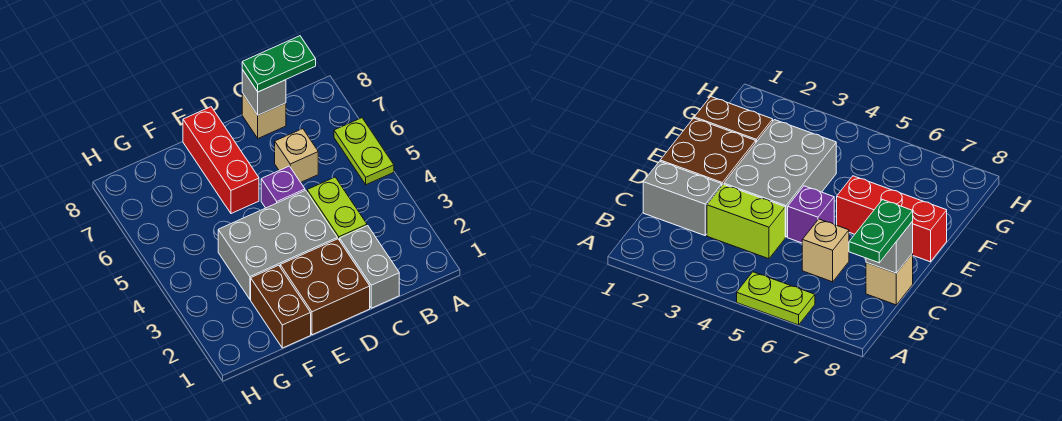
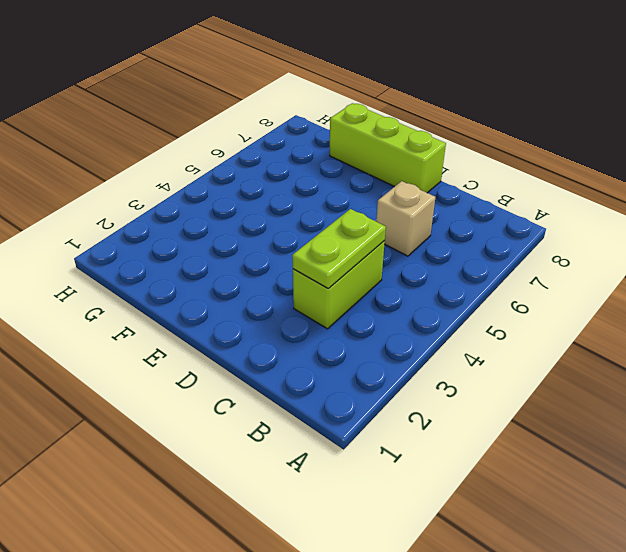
lime 1x2 plate [292,209,386,289] -> lime 1x2 plate moved to [334,118,394,185]
lime 1x3 brick [330,103,446,193] -> red 1x3 brick [183,107,259,214]
none -> grey 1x2 brick [340,226,399,308]
none -> tan 1x1 brick [242,93,286,138]
none -> brown 2x2 brick [280,239,370,335]

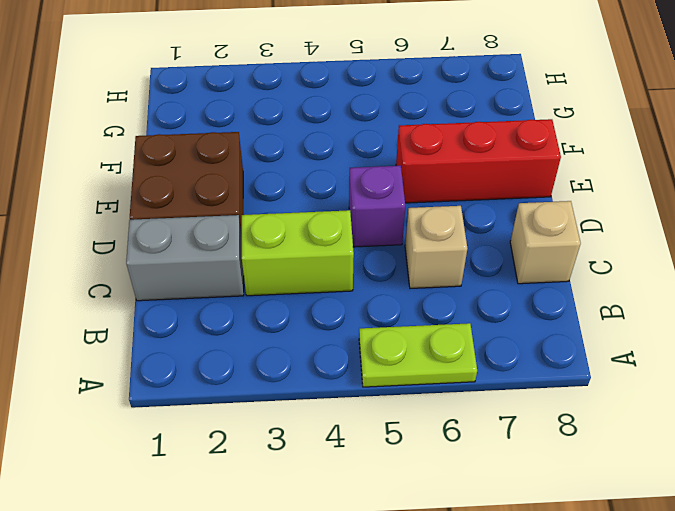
none -> grey 2x3 brick [218,190,337,299]
none -> brown 1x2 brick [251,265,311,348]
none -> grey 1x1 brick [242,70,286,115]

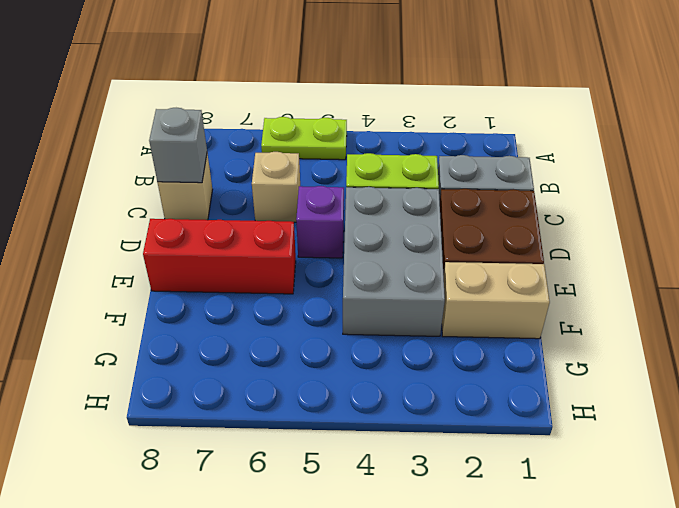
tan 1x2 brick [442,262,550,339] -> brown 1x2 brick [251,265,311,348]
none -> green 1x2 plate [242,36,316,92]

